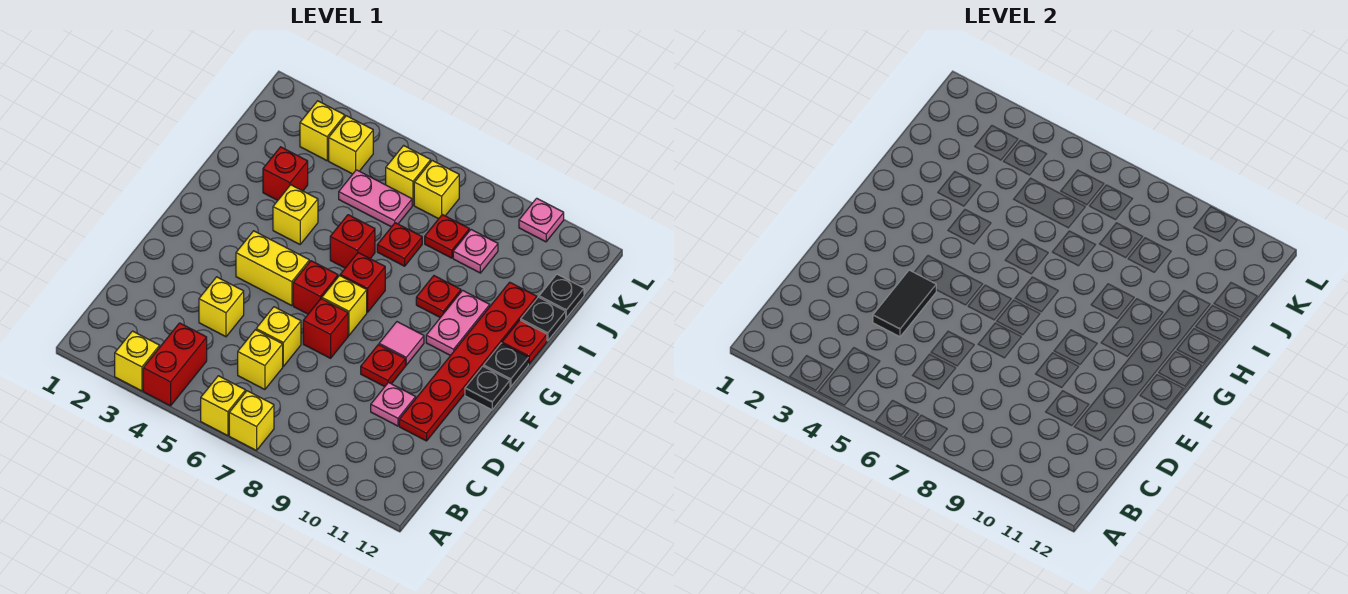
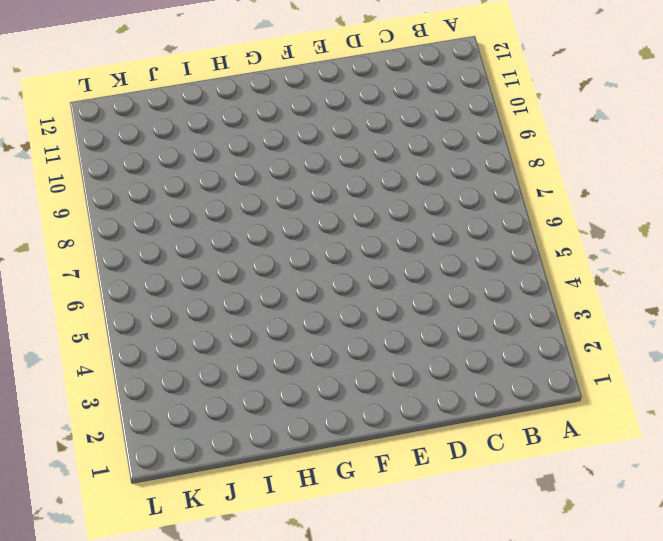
none -> yellow 1x1 brick [115,331,160,391]
none -> red 1x2 brick [143,323,207,406]
none -> yellow 1x1 brick [201,376,246,436]
none -> yellow 1x1 brick [229,391,274,451]

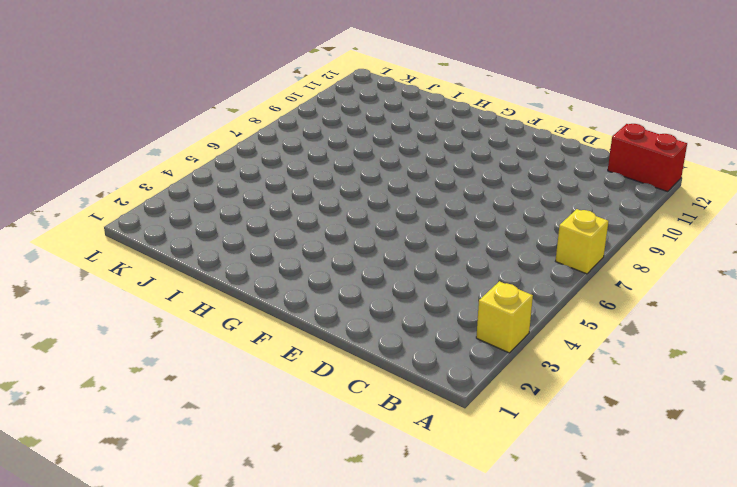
red 1x2 brick [608,124,687,192] -> red 1x2 brick moved to [143,323,207,406]
none -> yellow 1x1 brick [201,376,246,436]
none -> yellow 1x1 brick [238,330,283,390]
none -> yellow 1x1 brick [199,277,244,337]
none -> yellow 1x1 brick [256,307,301,366]

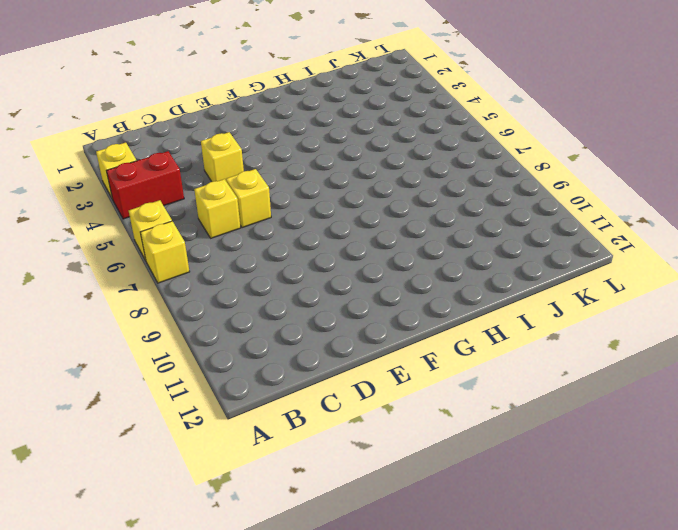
none -> pink 1x1 plate [371,383,416,426]
none -> red 1x6 plate [399,282,537,441]
none -> red 1x1 brick [303,299,348,358]
none -> red 1x1 plate [361,345,406,387]

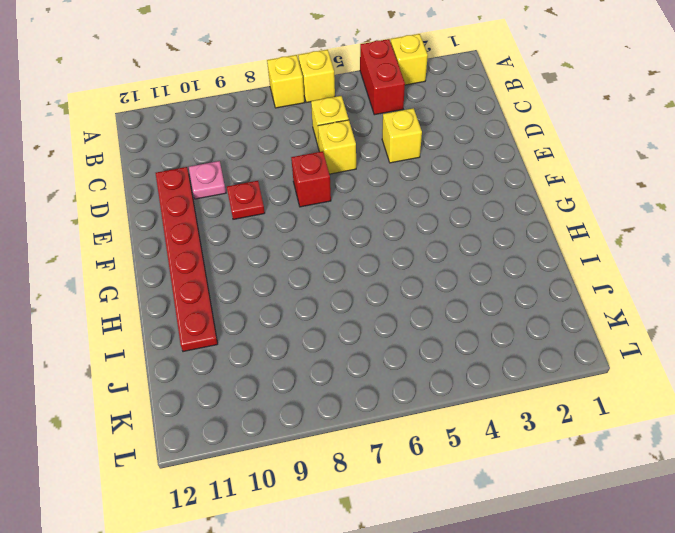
none -> yellow 1x2 brick [236,231,309,306]
none -> red 1x1 brick [293,261,338,314]
none -> yellow 1x1 brick [322,276,367,335]
none -> pink 1x1 tile [379,322,424,365]

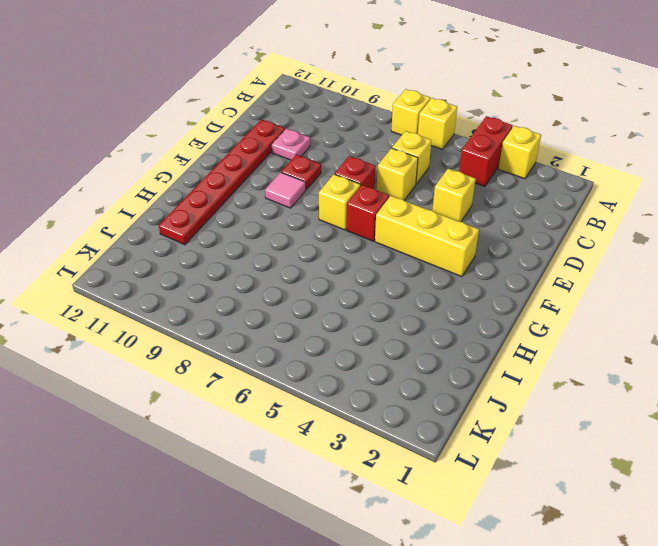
yellow 1x3 brick [375,196,479,277] -> yellow 1x2 brick [236,231,309,306]
none -> black 1x1 plate [465,366,510,410]
none -> red 1x1 brick [340,253,385,312]
none -> pink 1x2 plate [426,290,490,356]
none -> black 1x1 plate [484,343,528,387]

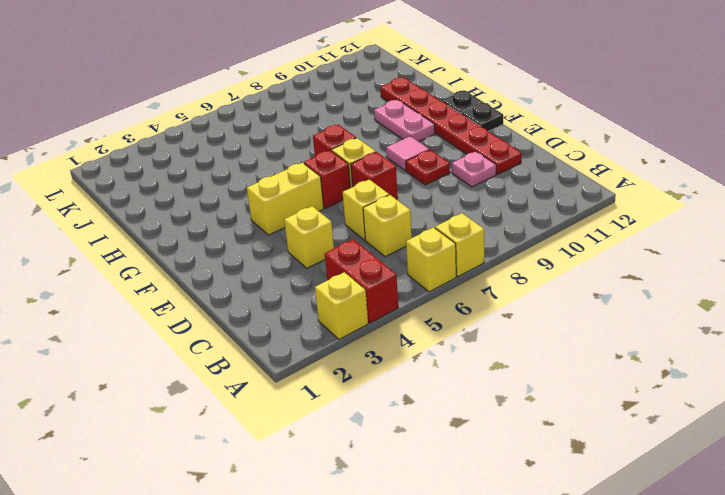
none -> yellow 1x1 brick [273,185,318,244]
none -> red 1x1 brick [330,215,375,268]
none -> red 1x1 plate [416,276,461,318]
none -> red 1x1 plate [502,320,547,364]

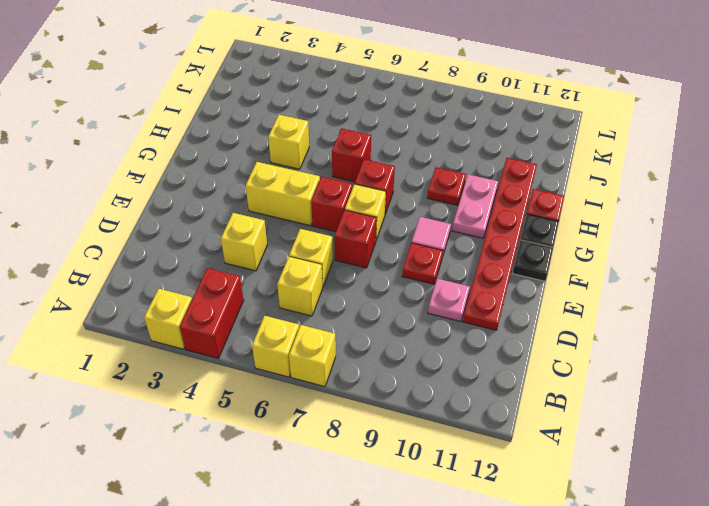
none -> red 1x1 brick [263,147,308,200]
none -> red 1x1 plate [377,223,422,266]
none -> black 1x1 plate [521,297,566,341]
none -> pink 1x2 plate [339,170,412,227]

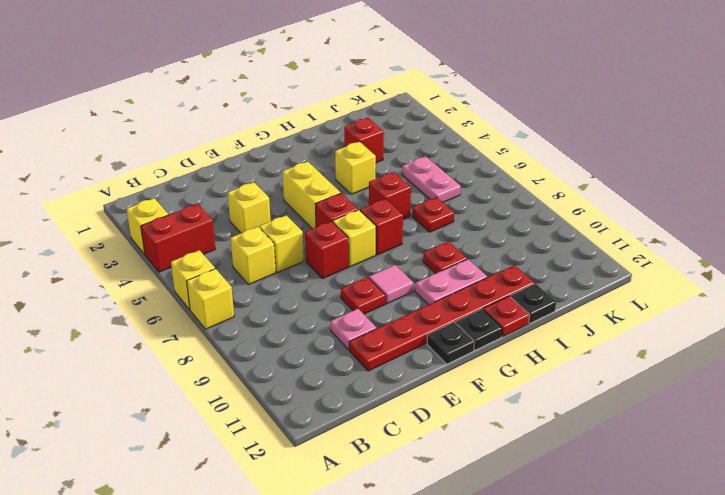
none -> red 1x1 plate [425,215,469,258]
none -> pink 1x1 plate [453,230,498,273]
none -> black 1x1 plate [539,274,584,318]
none -> yellow 1x1 brick [300,101,345,161]

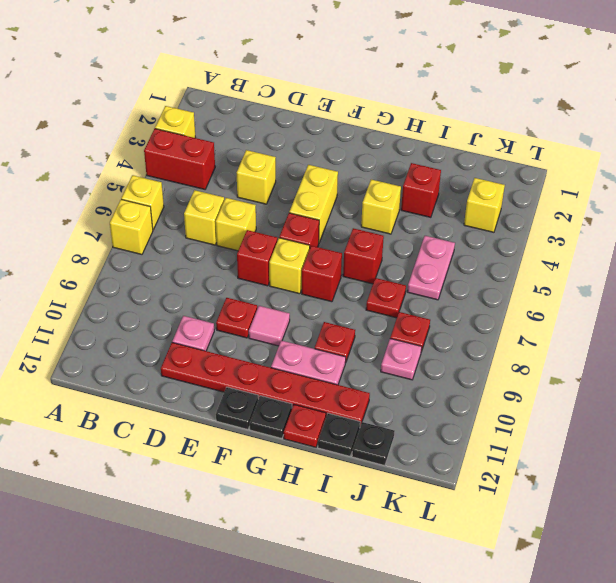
none -> yellow 1x1 brick [329,116,373,174]
none -> yellow 1x1 brick [386,146,431,205]
none -> yellow 1x1 brick [414,160,459,219]
none -> pink 1x1 plate [519,198,564,242]

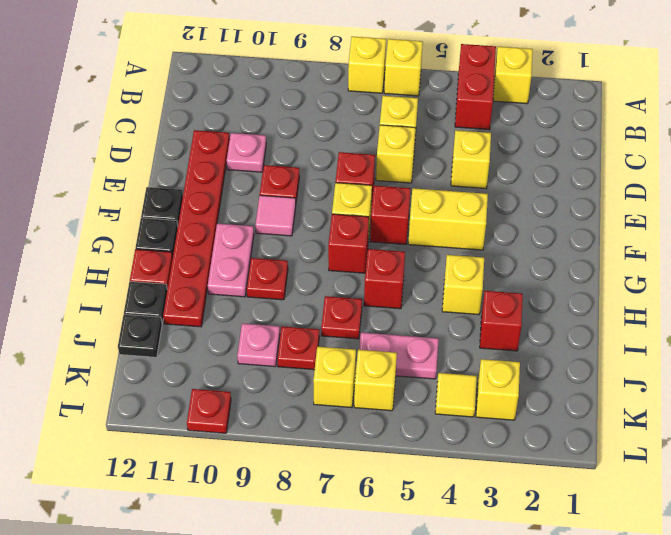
yellow 1x1 tile [435,373,477,417] -> yellow 1x1 brick [329,116,373,174]
red 1x1 plate [187,389,231,433] -> pink 1x1 plate [519,198,564,242]
none -> black 1x2 tile [873,270,936,337]

